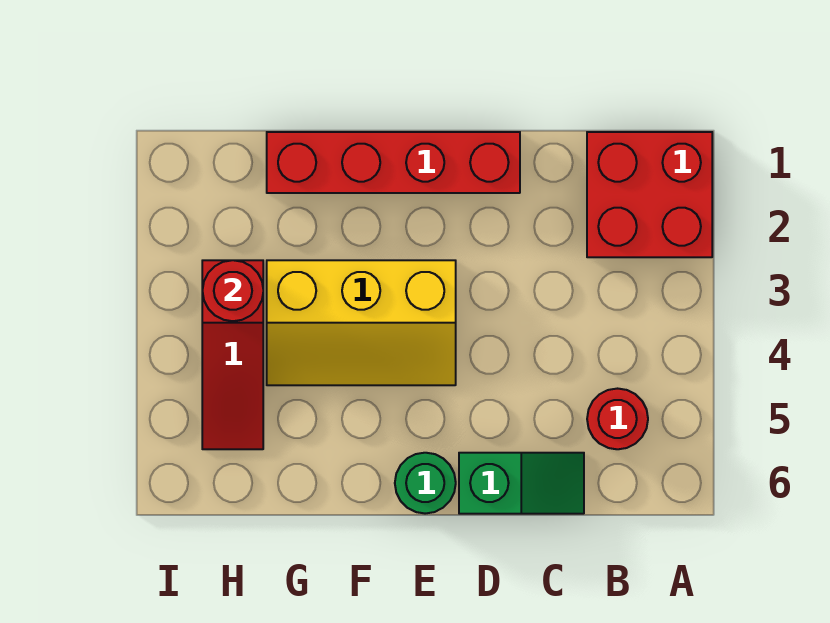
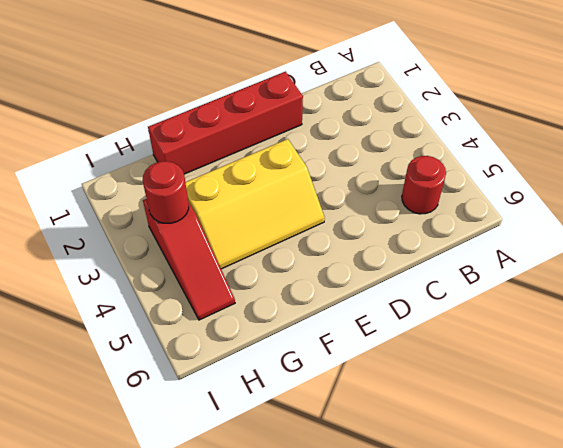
none -> red 2x2 brick [587,132,712,257]
none -> green 1x2 slope [459,453,584,514]

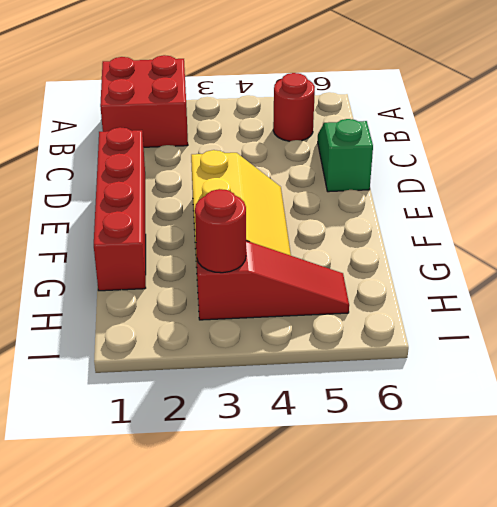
none -> green 1x1 round brick [395,453,456,514]

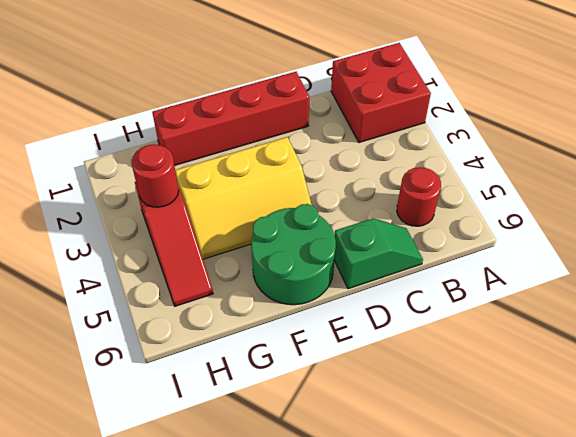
green 2x2 round brick [251,204,336,305] -> green 1x1 round brick [395,453,456,514]

